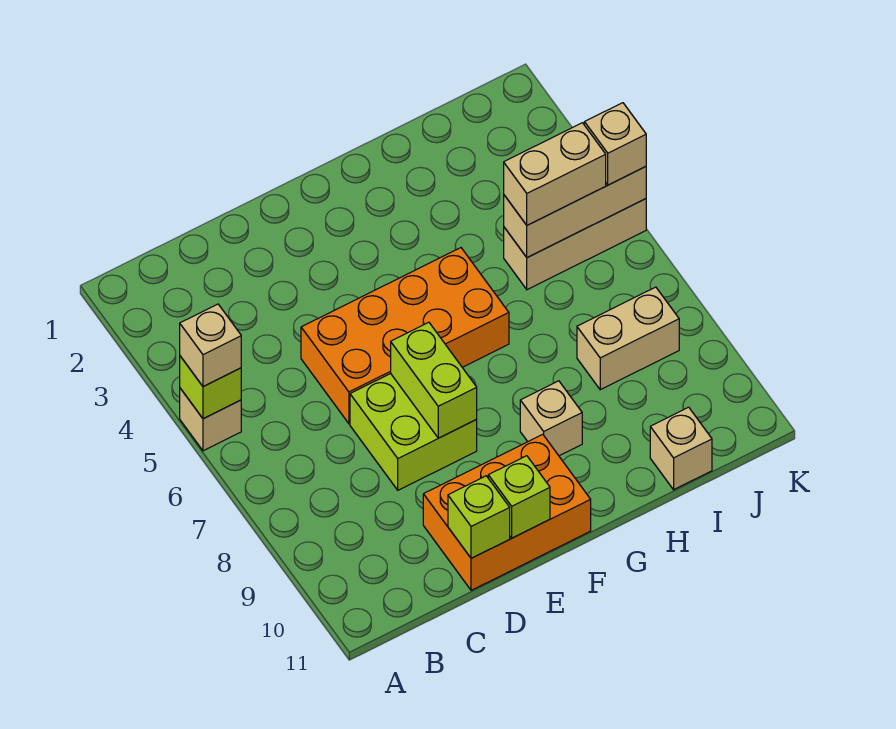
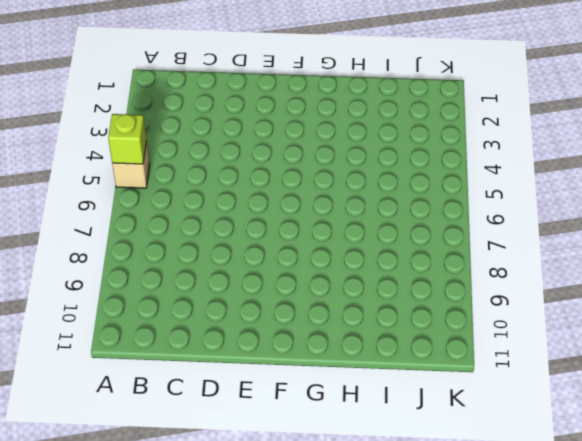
none -> orange 2x4 brick [301,248,509,424]
none -> lime 2x2 brick [350,374,477,490]
none -> orange 2x3 brick [423,434,591,590]

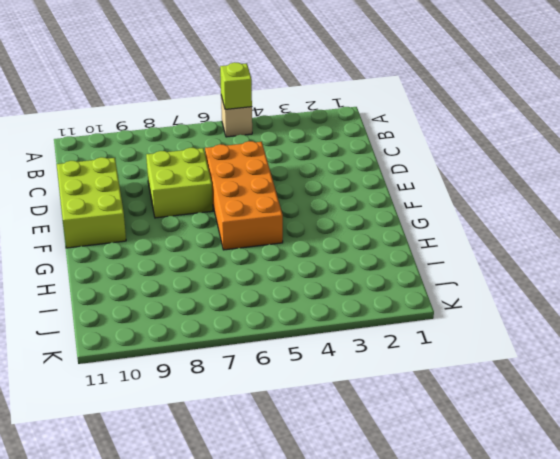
lime 2x3 brick [57,157,126,248] -> orange 2x3 brick [423,434,591,590]
none -> tan 1x1 brick [520,381,582,456]
none -> tan 1x3 brick [504,199,646,290]
none -> tan 1x2 brick [577,287,679,390]

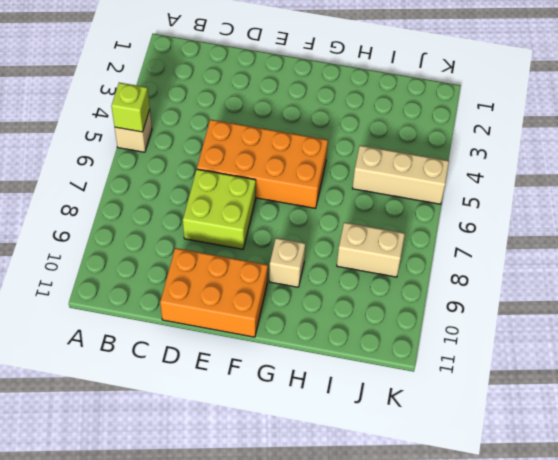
none -> tan 1x1 brick [650,407,712,490]
none -> lime 1x1 brick [448,476,510,558]
none -> lime 1x2 brick [391,322,477,438]

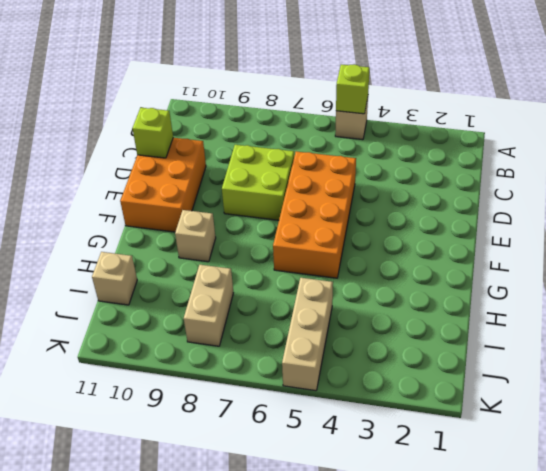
none -> lime 1x2 brick [391,322,477,438]
none -> lime 1x1 brick [488,456,550,538]
none -> tan 1x3 brick [504,167,646,258]

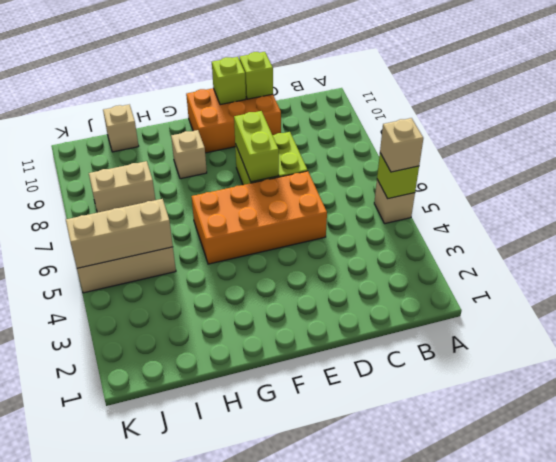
none -> tan 1x2 brick [504,123,606,225]
none -> tan 1x1 brick [584,103,646,185]

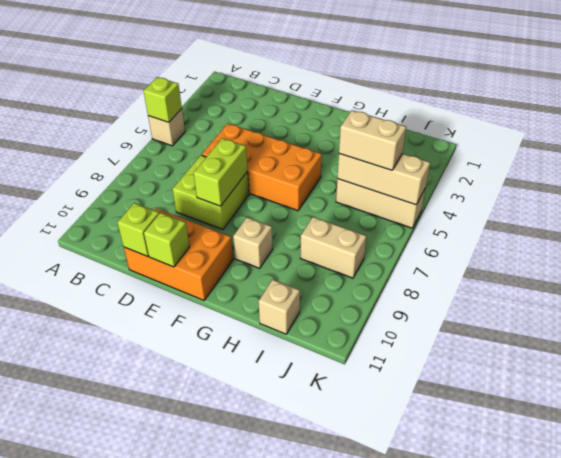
none -> tan 1x1 brick [180,304,241,387]
none -> tan 1x1 brick [584,103,646,185]

